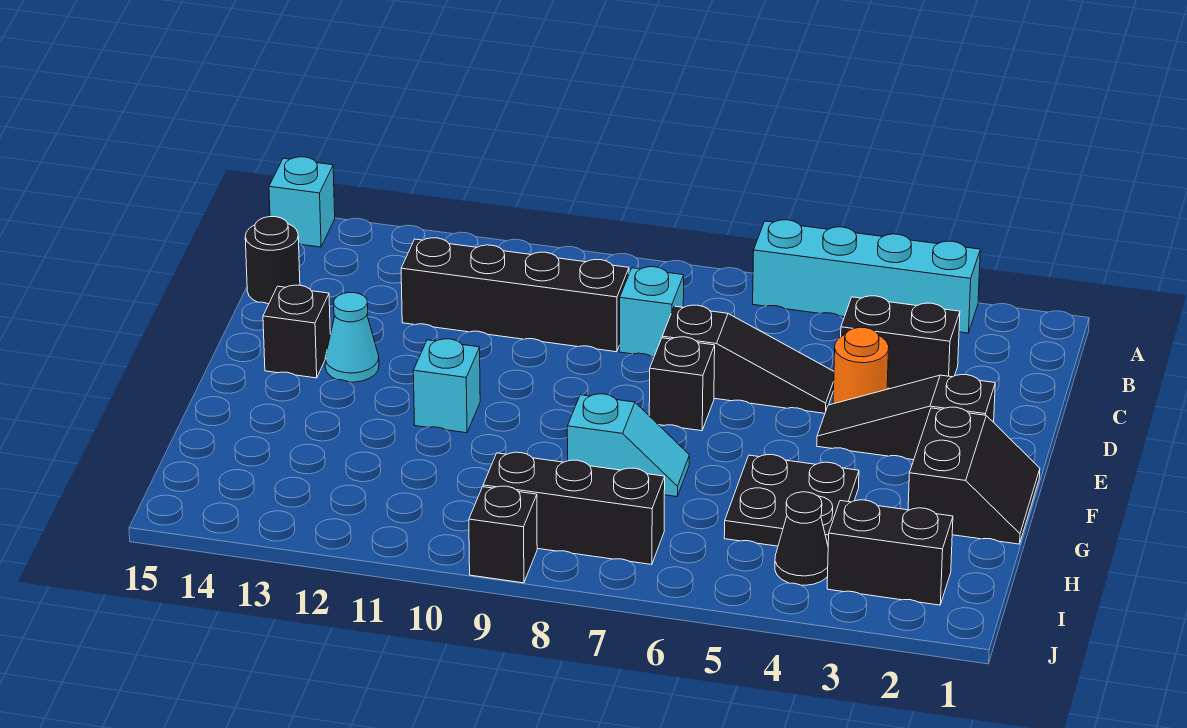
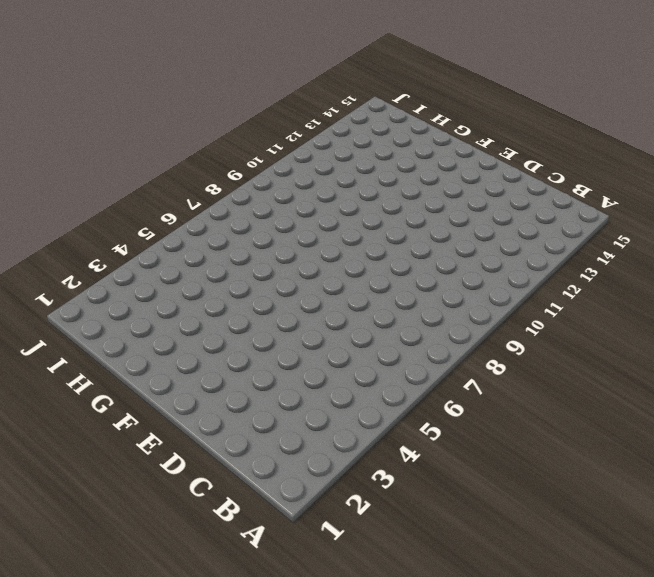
none -> cyan 1x4 brick [753,220,980,333]
none -> cyan 1x1 brick [269,157,335,247]
none -> black 1x2 brick [841,296,960,389]

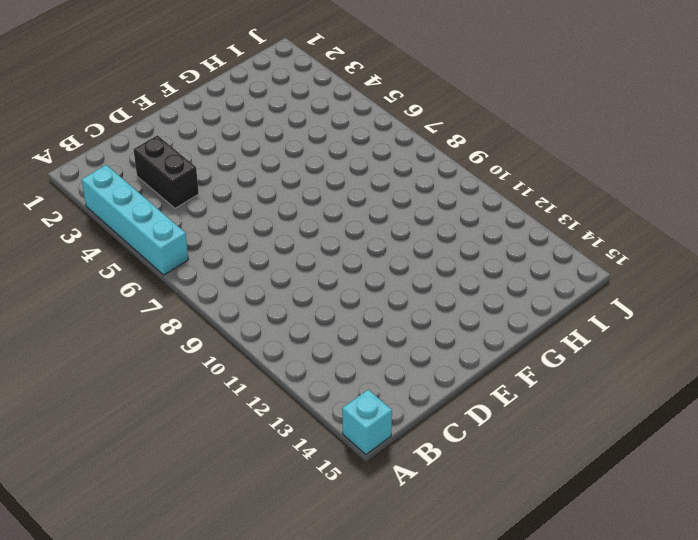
none -> cyan 1x1 brick [619,267,684,357]
none -> black 1x4 brick [401,238,629,352]
none -> black 1x1 round brick [245,217,300,304]

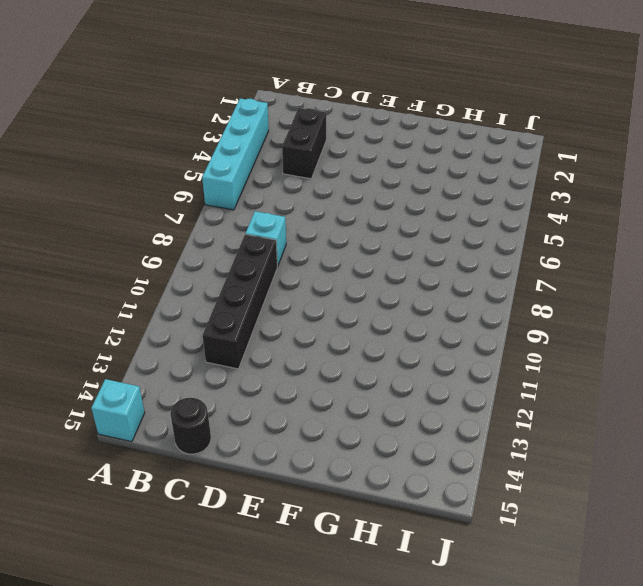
none -> orange 1x1 round brick [833,327,889,404]
none -> black 1x3 slope [662,305,834,413]
none -> black 1x3 slope [817,375,995,460]

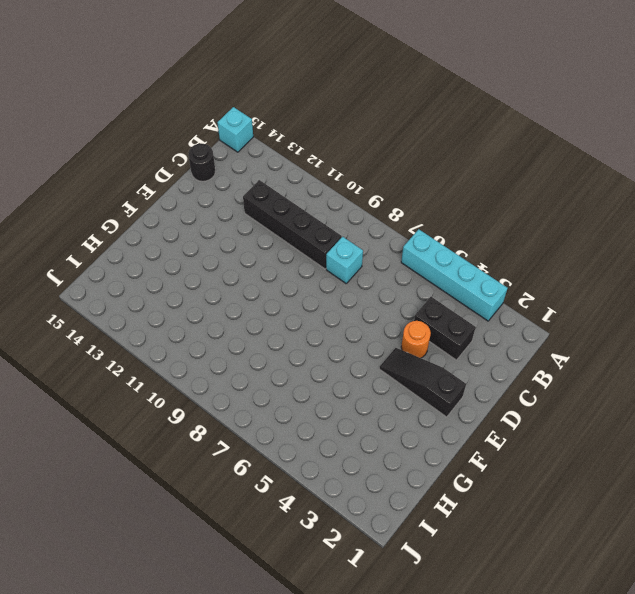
none -> black 1x3 slope [662,305,834,413]
none -> black 1x1 brick [649,337,715,431]
none -> cyan 1x1 cone [325,293,379,382]

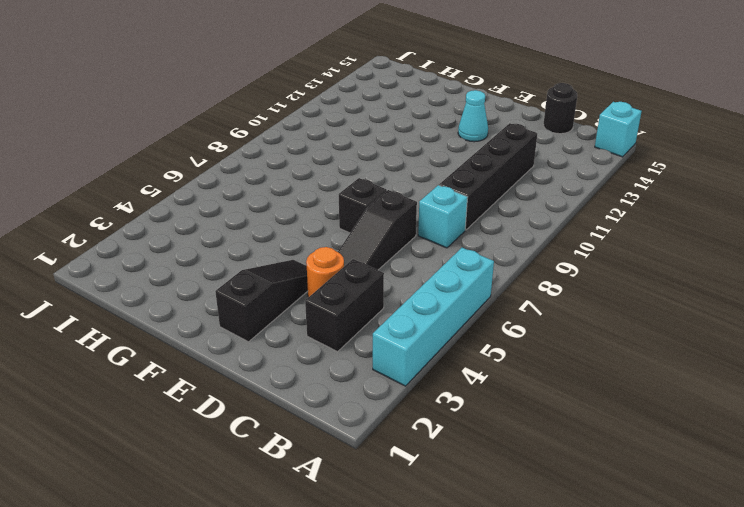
none -> black 1x1 brick [263,285,330,378]
none -> black 2x2 slope [908,407,1040,544]
none -> cyan 1x1 brick [413,339,480,433]

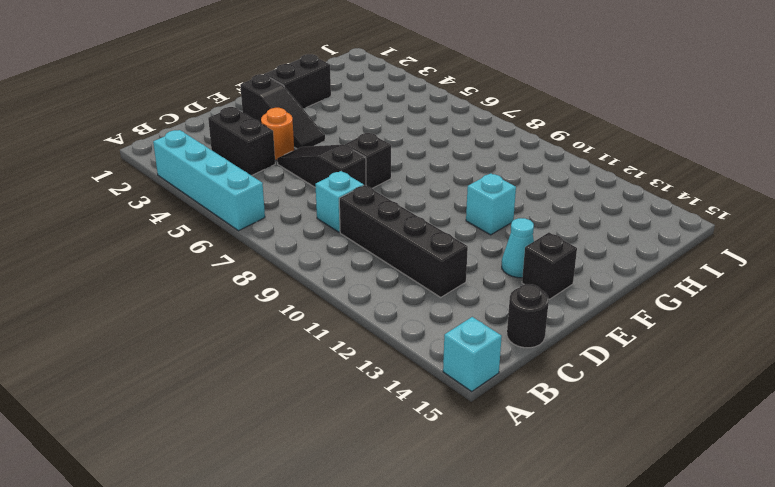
none -> black 2x2 plate [724,455,859,546]
none -> cyan 1x2 slope [567,394,689,497]
none -> black 1x2 brick [827,500,953,605]

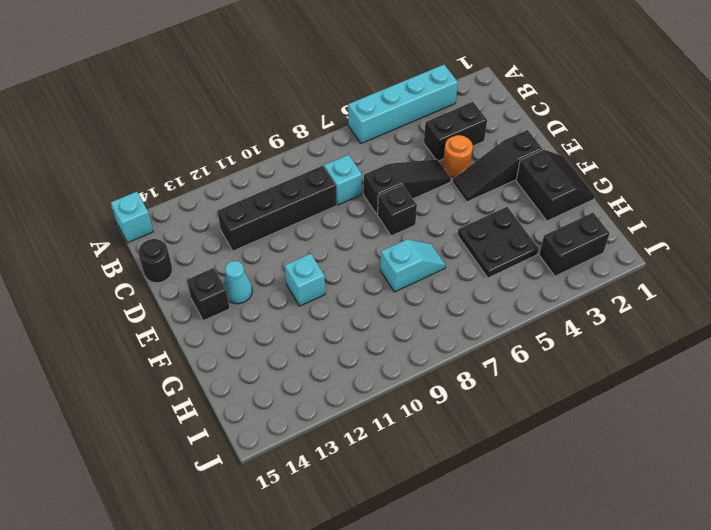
none -> black 1x1 cone [775,492,828,585]
none -> black 1x3 brick [483,452,665,565]
none -> black 1x1 brick [469,486,537,583]

